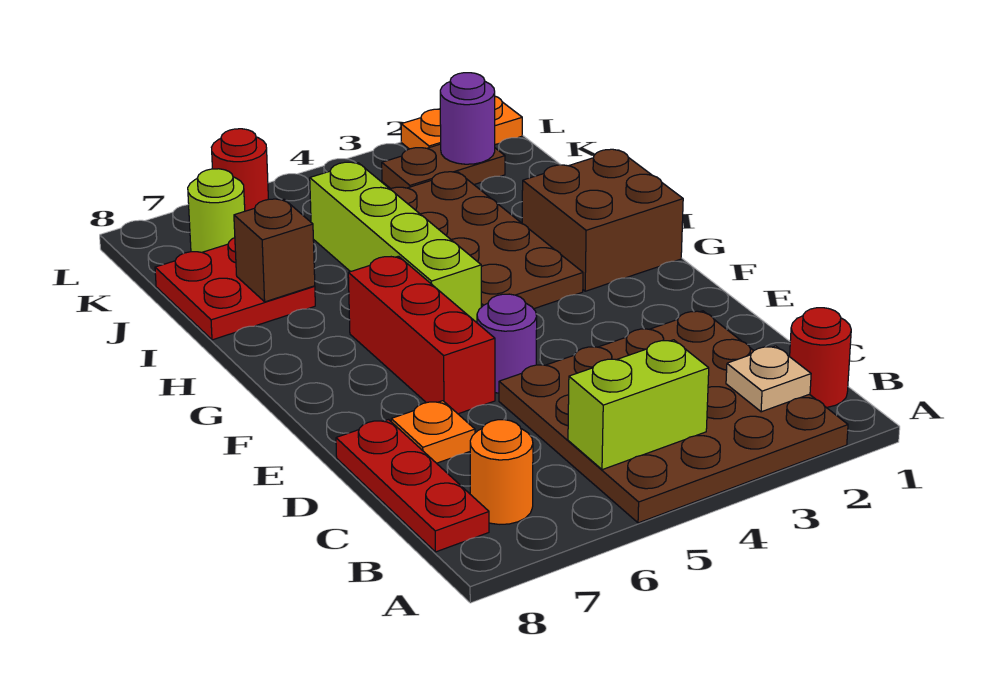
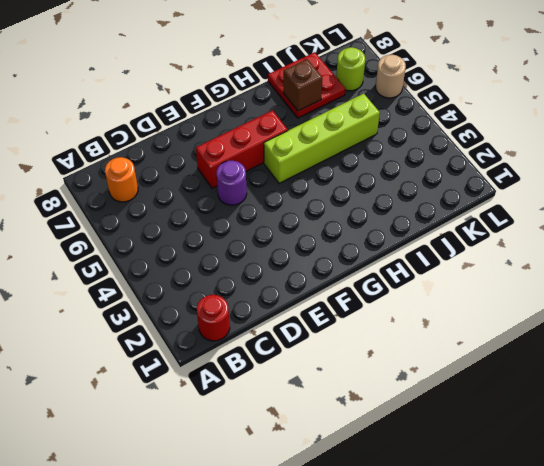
tan 1x1 round brick [375,55,406,98] -> red 1x1 round brick [211,129,268,211]
none -> brown 4x4 plate [499,311,848,523]
none -> red 1x3 plate [336,420,489,552]
none -> orange 1x1 plate [391,401,475,463]

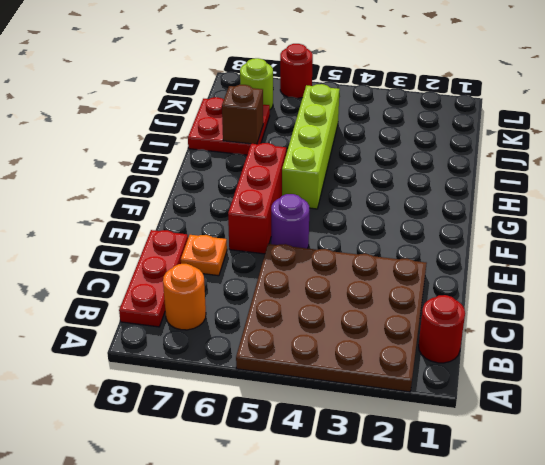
none -> brown 2x2 brick [522,149,683,291]
none -> brown 2x4 plate [390,172,583,309]
none -> brown 1x2 plate [382,144,505,189]

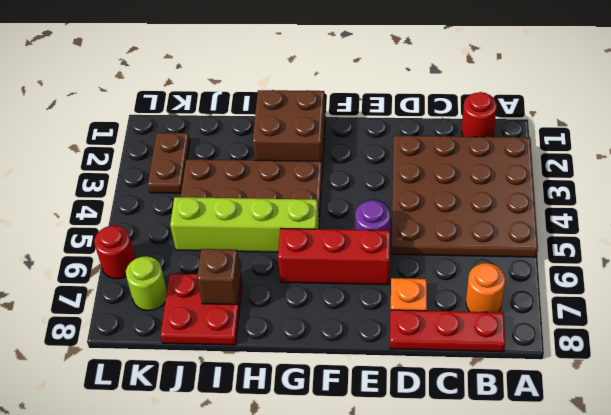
none -> orange 1x2 plate [401,96,522,149]
none -> tan 1x1 plate [726,346,811,412]
none -> lime 1x2 brick [568,340,709,470]

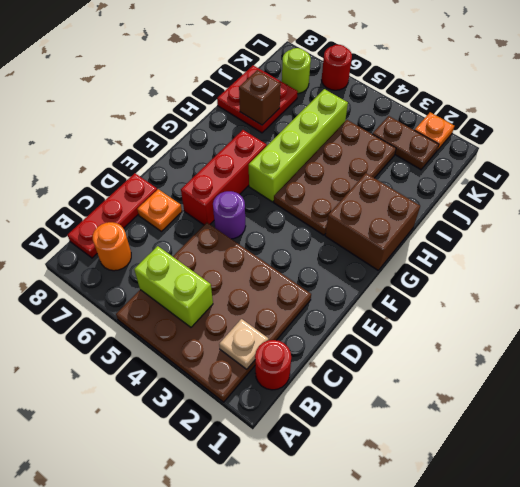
orange 1x1 plate [415,112,454,150] -> orange 1x2 plate [401,96,522,149]
none -> purple 1x1 round brick [440,73,495,164]

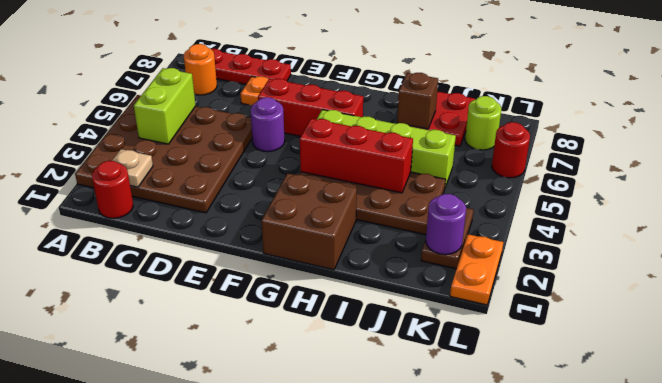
red 1x3 brick [300,119,413,193] -> none

